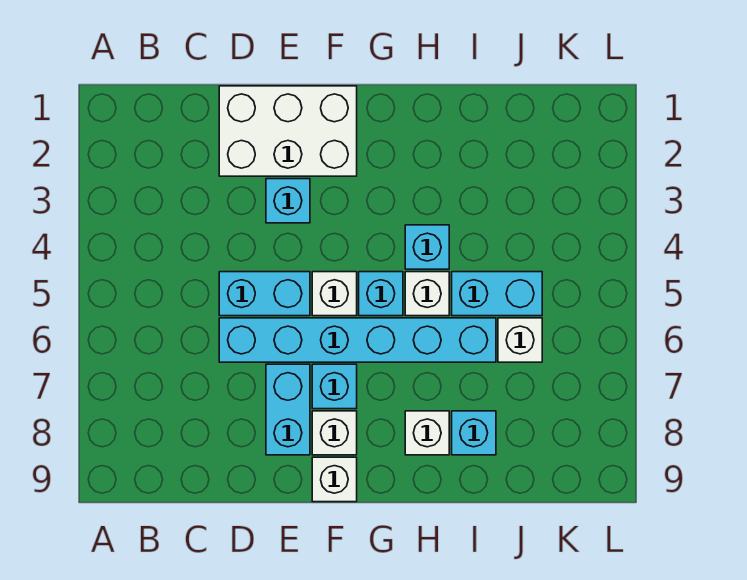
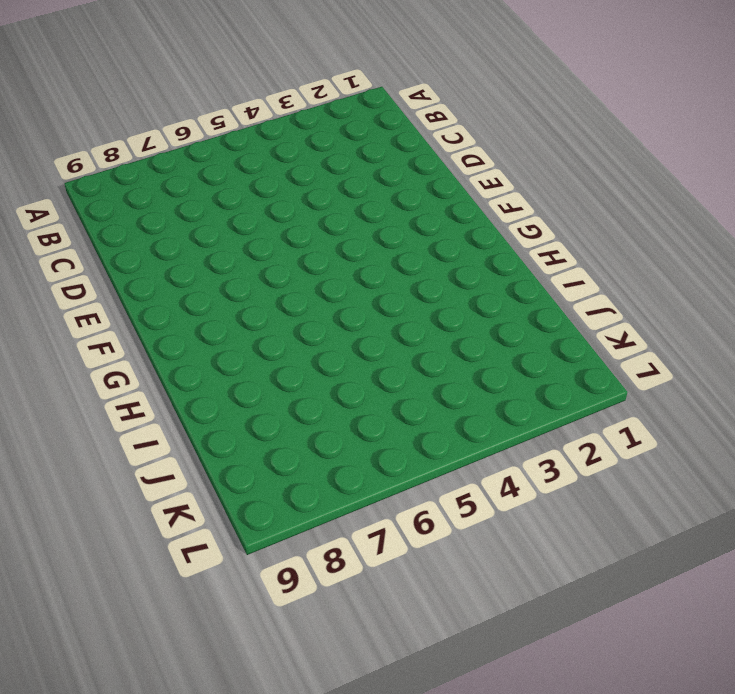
none -> white 2x3 brick [219,86,357,176]
none -> cyan 1x2 brick [219,272,310,316]
none -> cyan 1x6 brick [219,318,496,362]

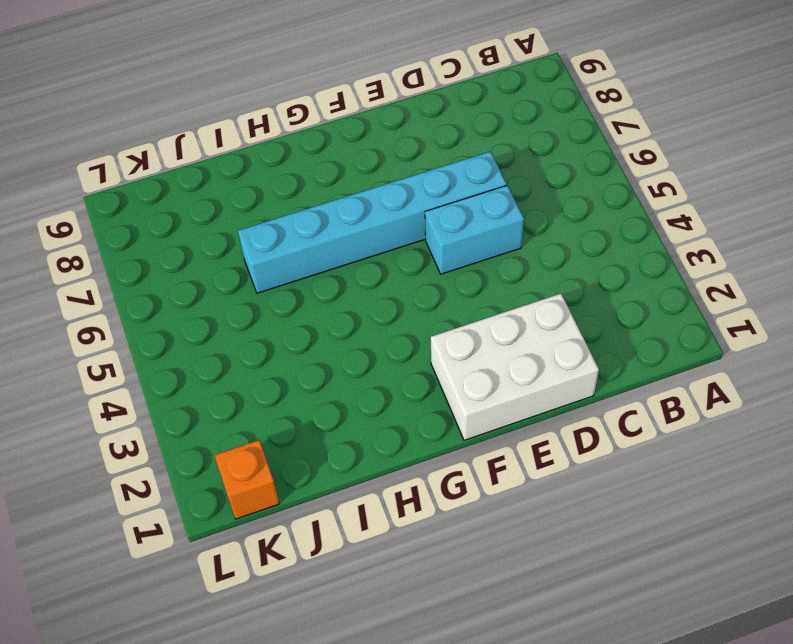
orange 1x1 brick [214,440,280,519] -> none
none -> cyan 1x1 brick [266,179,310,223]
none -> cyan 1x2 brick [266,364,310,455]
none -> white 1x1 brick [312,272,357,316]

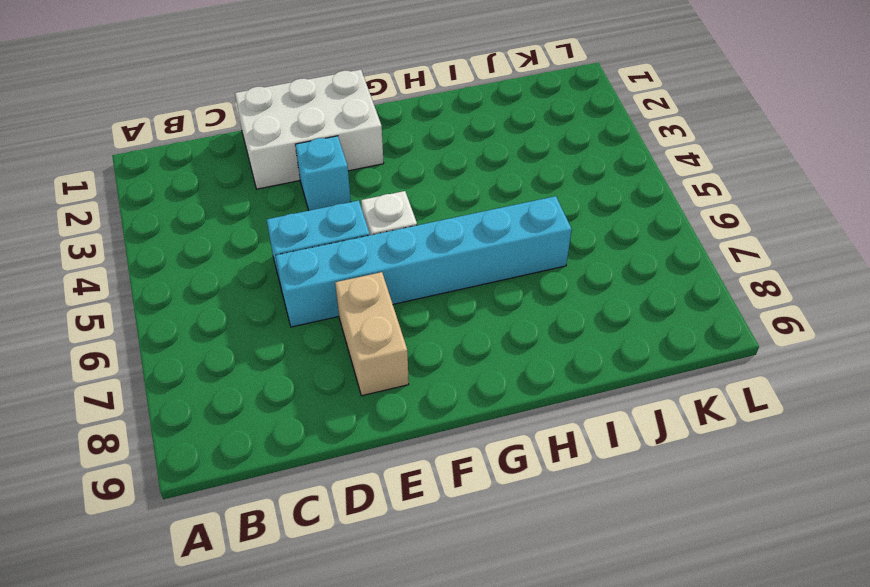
tan 1x2 brick [335,272,409,396] -> cyan 1x2 brick [266,364,310,455]
none -> cyan 1x1 brick [312,364,357,409]
none -> white 1x1 brick [312,411,357,455]
none -> white 1x1 brick [312,457,357,502]

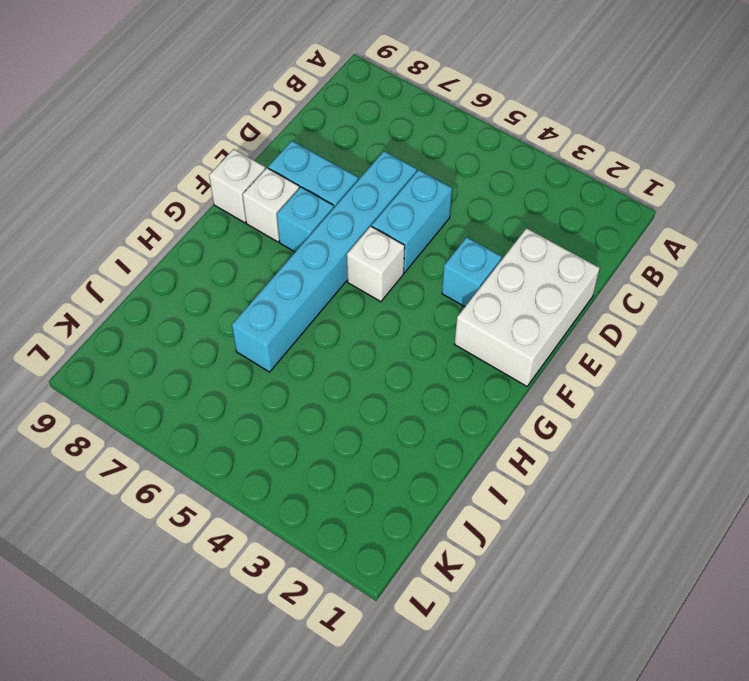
none -> cyan 1x1 brick [359,272,403,316]
none -> cyan 1x1 brick [405,225,449,269]
none -> white 1x1 brick [405,272,449,316]

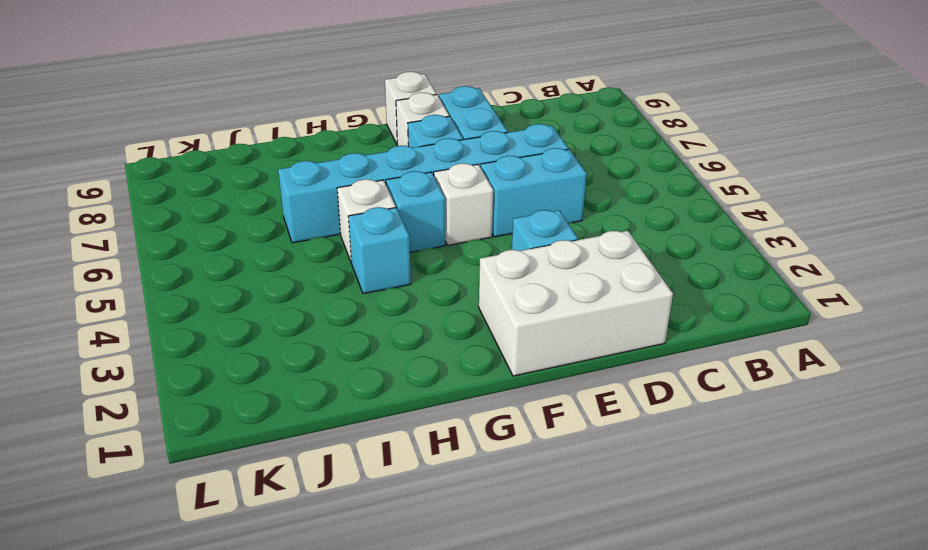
none -> white 1x1 brick [405,411,449,455]
none -> cyan 1x2 brick [452,272,542,316]
none -> cyan 1x1 brick [452,411,496,455]

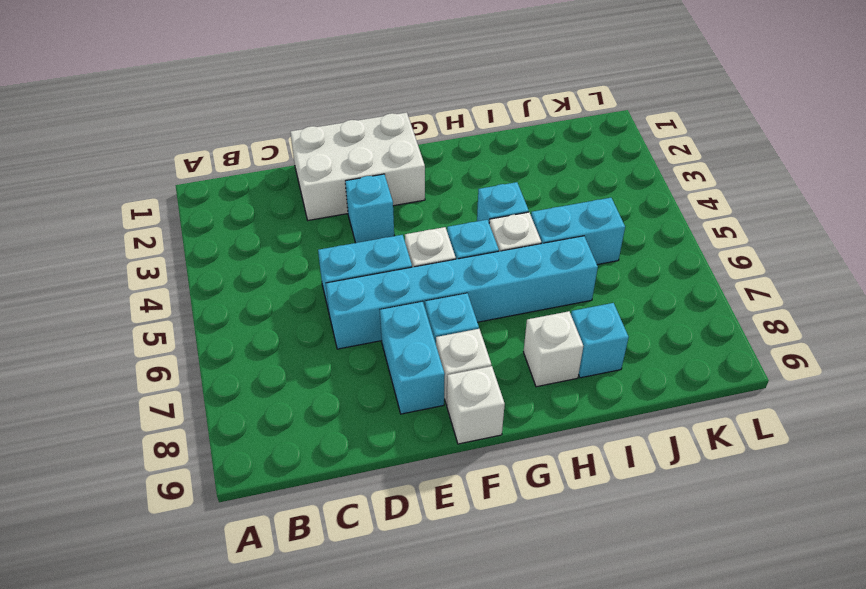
none -> white 1x1 brick [498,318,542,362]

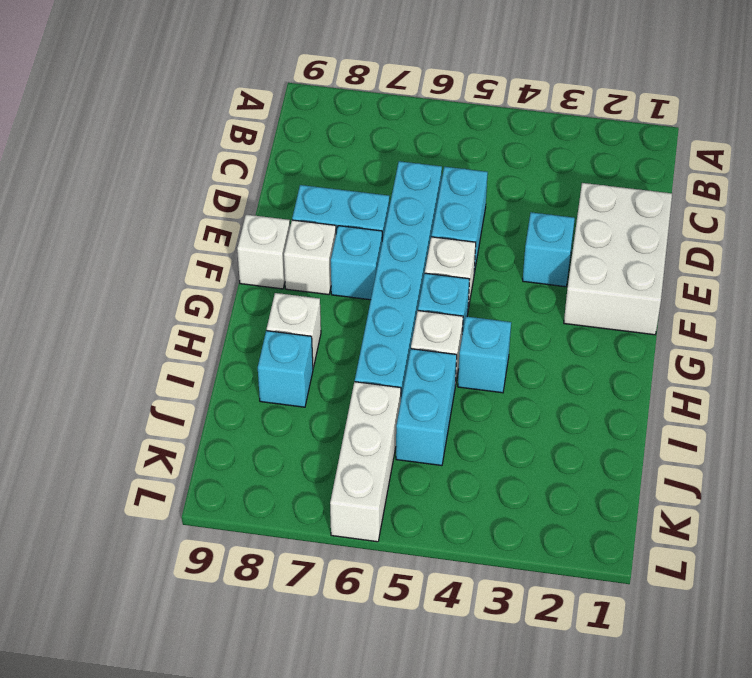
white 1x3 brick [330,382,401,542] -> white 1x1 brick [498,318,542,362]

